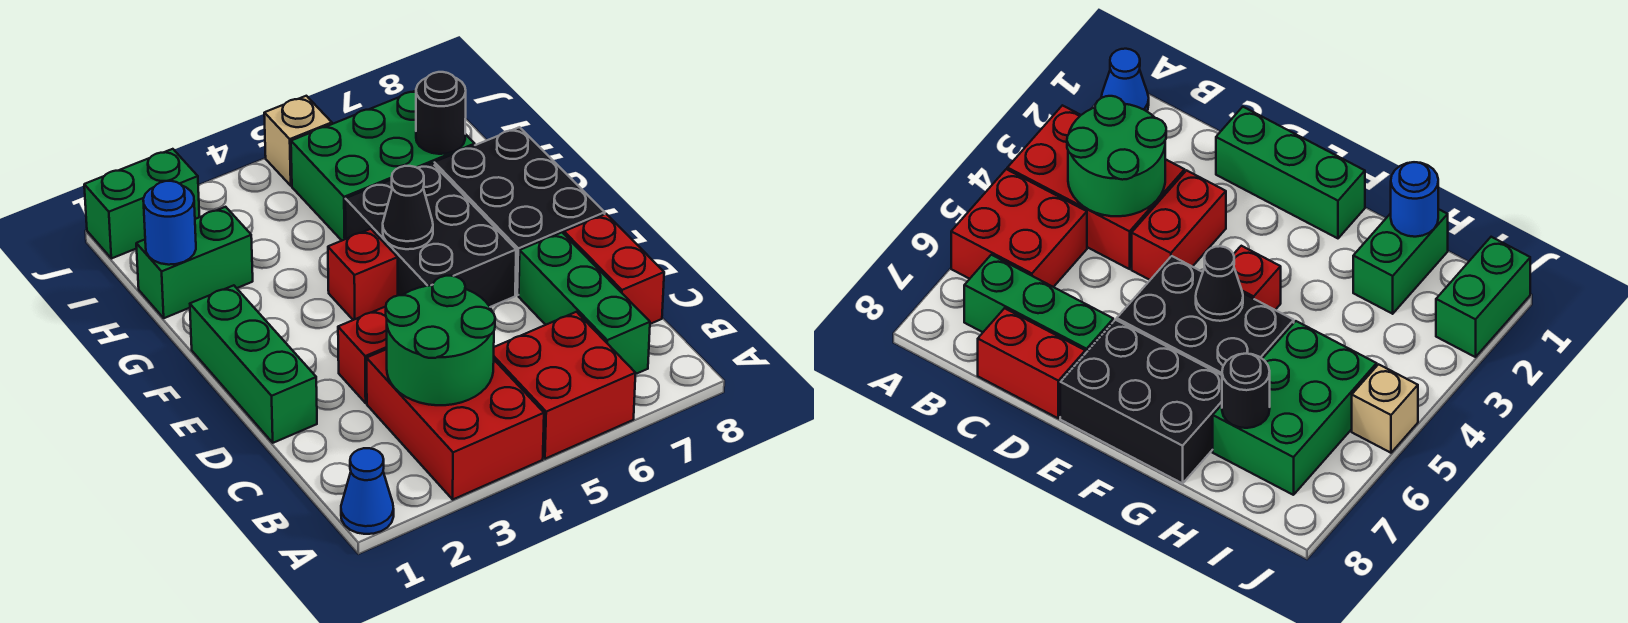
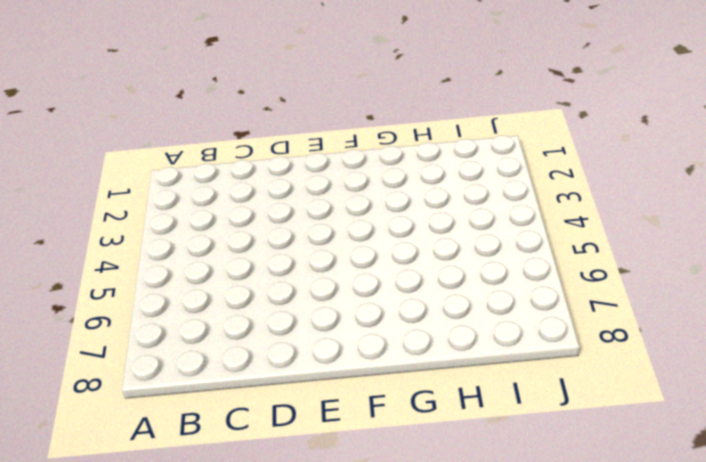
none -> blue 1x1 cone [341,448,394,534]
none -> red 2x3 brick [367,349,544,499]
none -> red 2x2 brick [494,312,636,459]

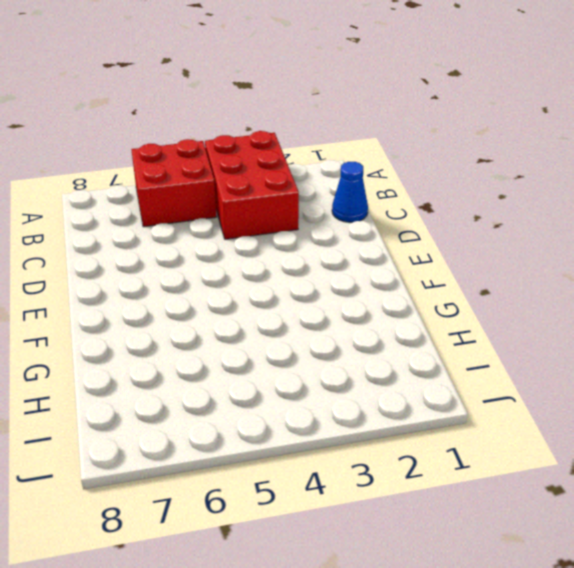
blue 1x1 cone [332,162,368,222] -> blue 1x1 cone moved to [341,448,394,534]
none -> green 1x3 brick [519,232,650,374]
none -> red 1x2 brick [564,214,664,324]
none -> green 1x3 brick [190,285,317,443]

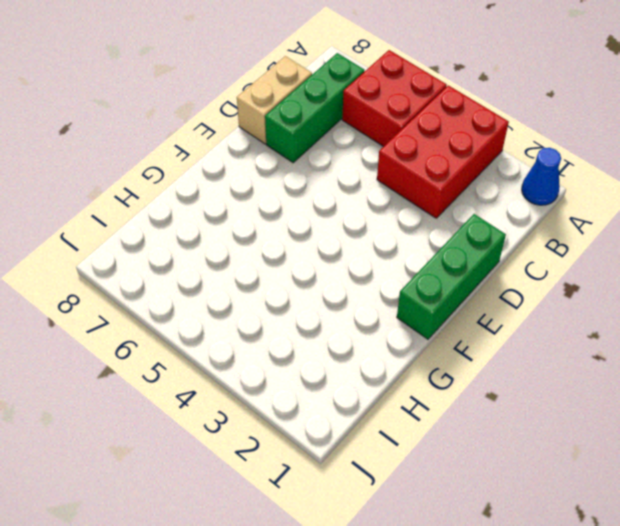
tan 1x2 brick [237,56,312,144] -> red 1x2 brick [564,214,664,324]
none -> red 1x2 brick [338,307,387,403]
none -> black 2x3 brick [345,163,516,307]
none -> black 2x3 brick [434,127,605,295]

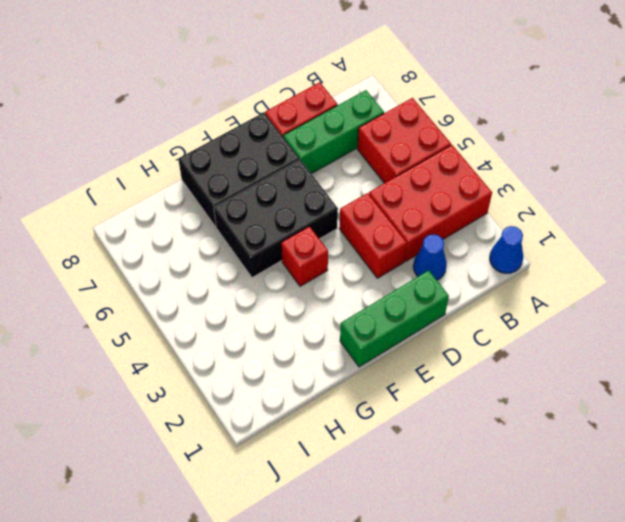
blue 1x1 cone [413,234,447,280] -> none
none -> green 1x2 brick [136,207,253,318]
none -> green 2x3 brick [291,91,475,240]
none -> green 1x2 brick [84,149,199,259]

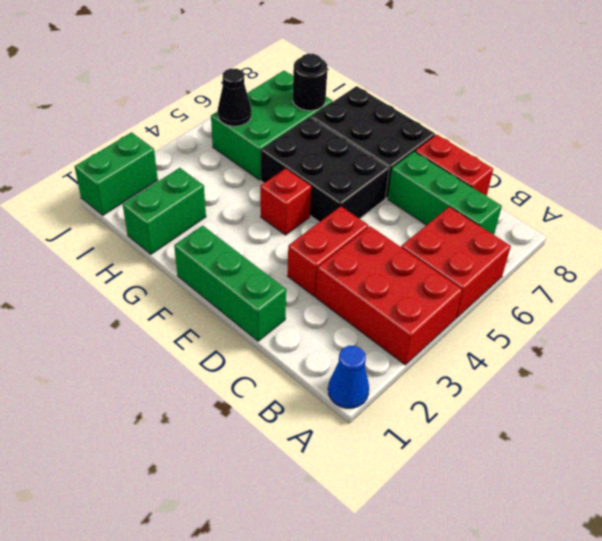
black 1x1 cone [218,69,251,126] -> black 1x1 cone moved to [383,166,433,249]
none -> tan 1x1 brick [264,96,332,186]
none -> green 2x2 round brick [386,276,495,405]
none -> blue 1x1 round brick [143,181,196,265]

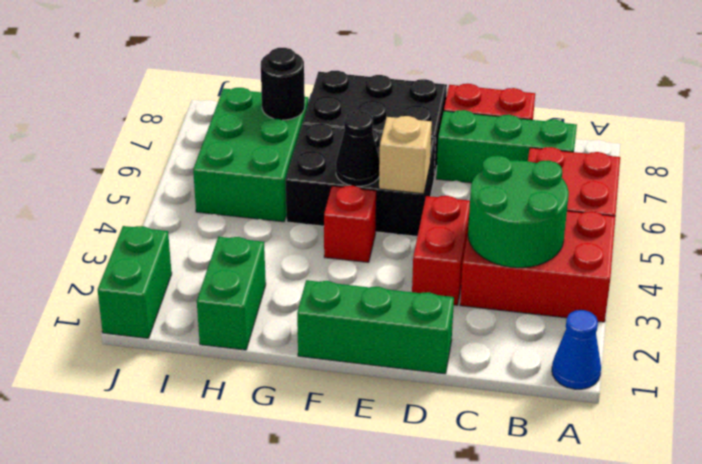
tan 1x1 brick [379,116,432,194] -> tan 1x1 brick moved to [264,96,332,186]
none -> blue 1x1 round brick [143,181,196,265]

